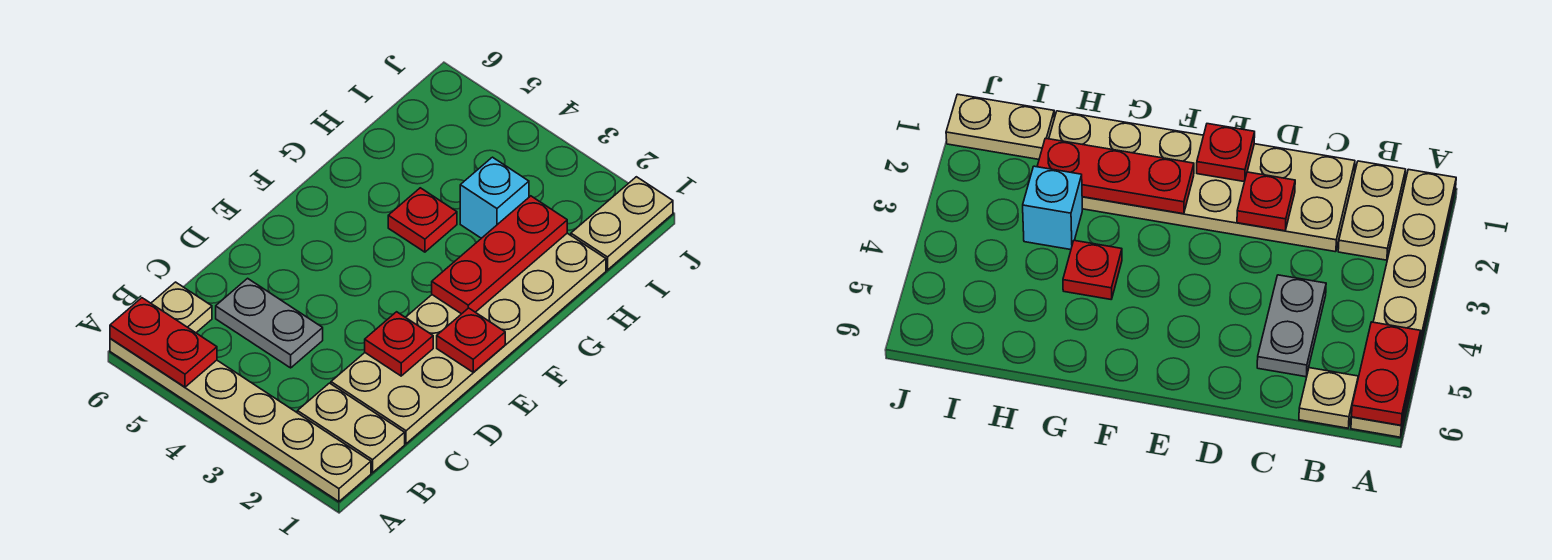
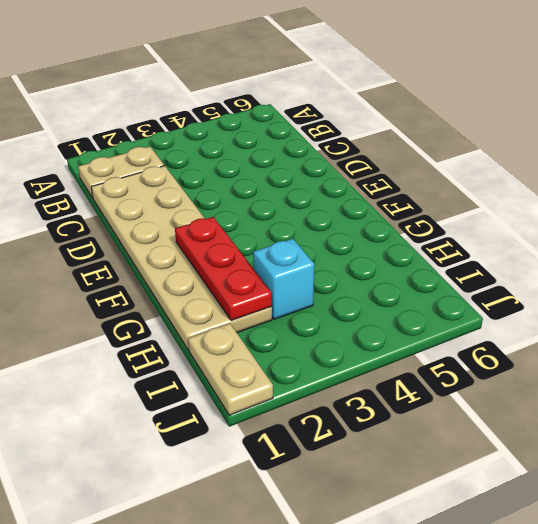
none -> tan 1x6 plate [110,338,371,502]
none -> tan 1x1 plate [151,282,212,333]
none -> grey 1x2 plate [216,278,323,368]

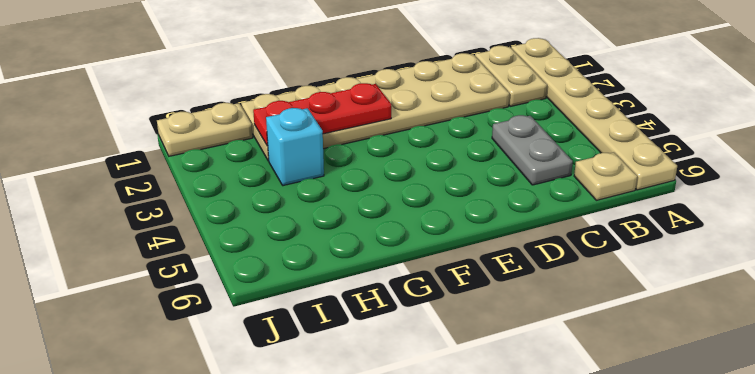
none -> red 1x1 plate [388,188,457,252]
none -> red 1x2 plate [110,298,217,387]
none -> red 1x1 plate [365,312,433,376]

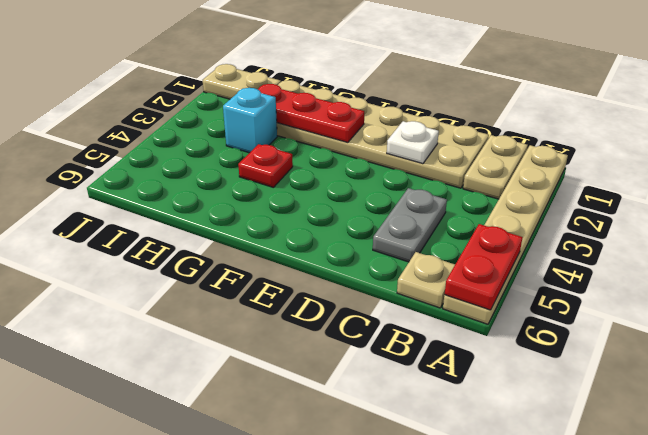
white 1x1 plate [387,121,439,164] -> red 1x1 plate [365,312,433,376]
none -> red 1x1 plate [437,308,505,372]

